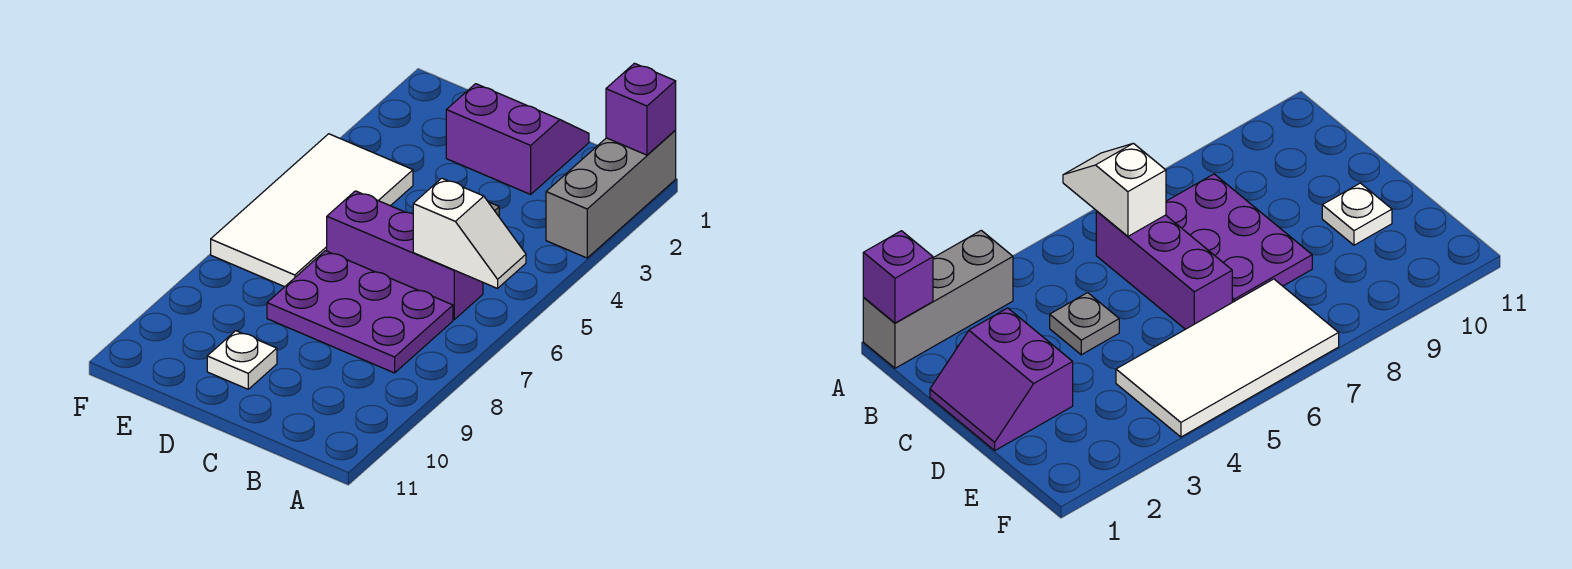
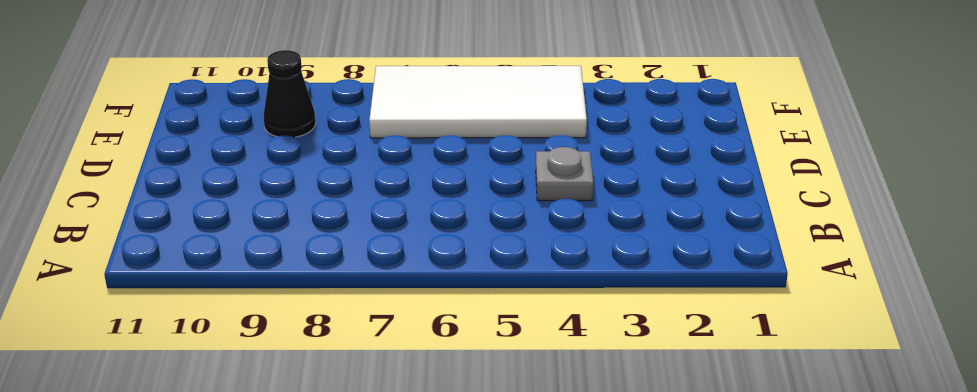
black 1x1 cone [264,50,316,137] -> none
none -> grey 1x3 brick [546,131,676,258]
none -> purple 1x3 brick [327,191,483,319]

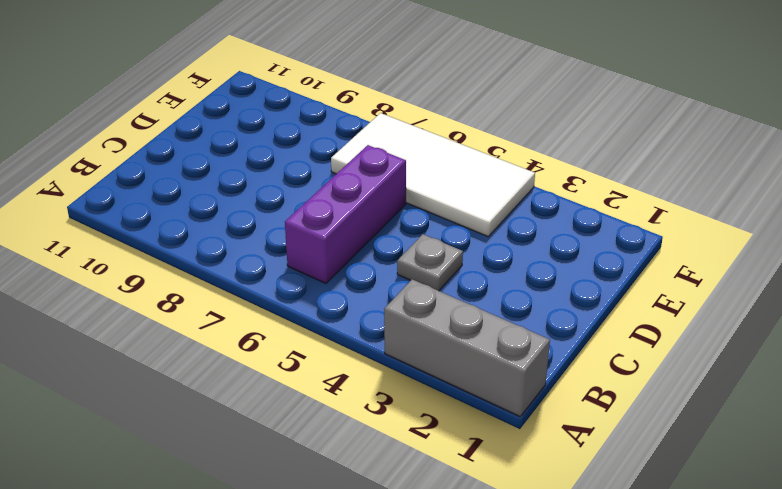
none -> purple 2x3 plate [267,251,453,373]
none -> purple 2x2 slope [446,84,589,194]

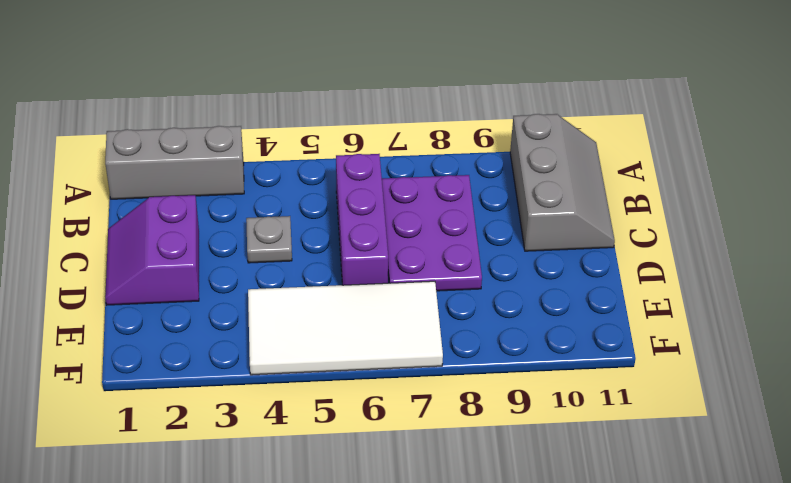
grey 2x3 slope [510,114,615,251] -> none
none -> white 1x1 plate [207,331,277,389]
none -> purple 1x1 brick [606,63,676,155]

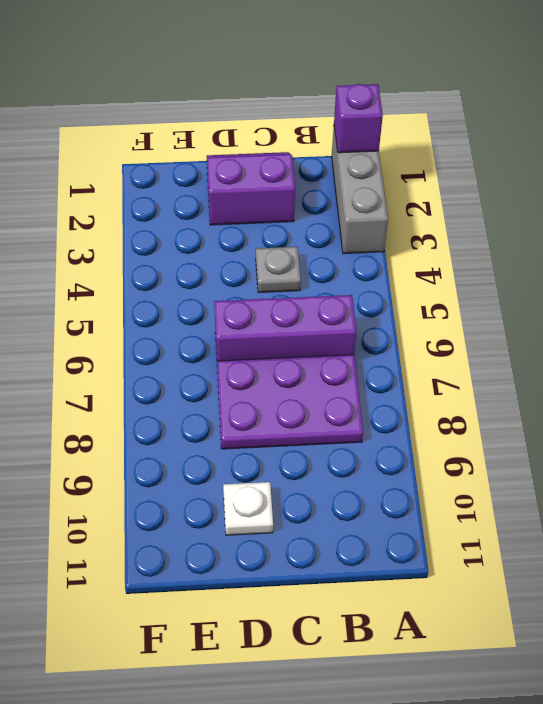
none -> white 2x4 tile [211,134,413,287]
none -> white 1x2 slope [413,178,526,288]

